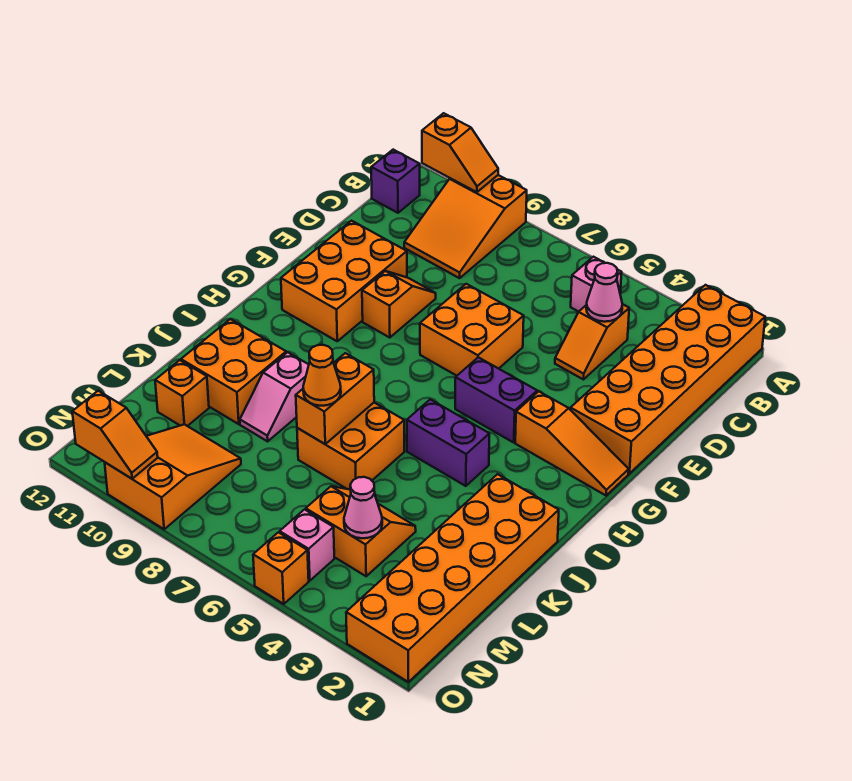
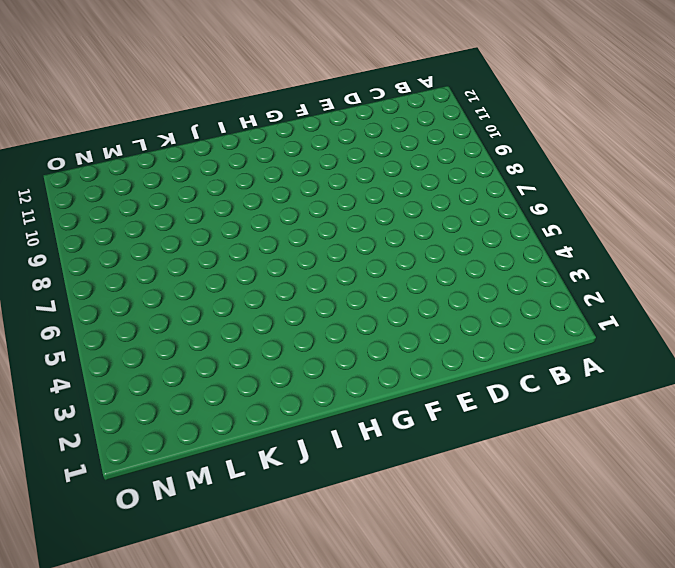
none -> orange 2x6 brick [570,285,765,473]
none -> orange 2x3 slope [404,175,527,278]
none -> pink 1x1 brick [571,257,622,312]

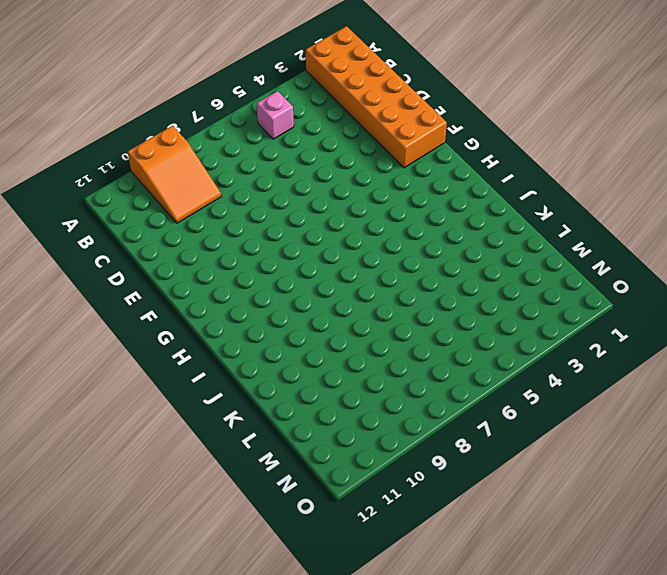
none -> purple 1x1 brick [371,150,420,213]
none -> orange 1x2 slope [555,304,629,379]
none -> orange 2x2 brick [420,284,524,376]

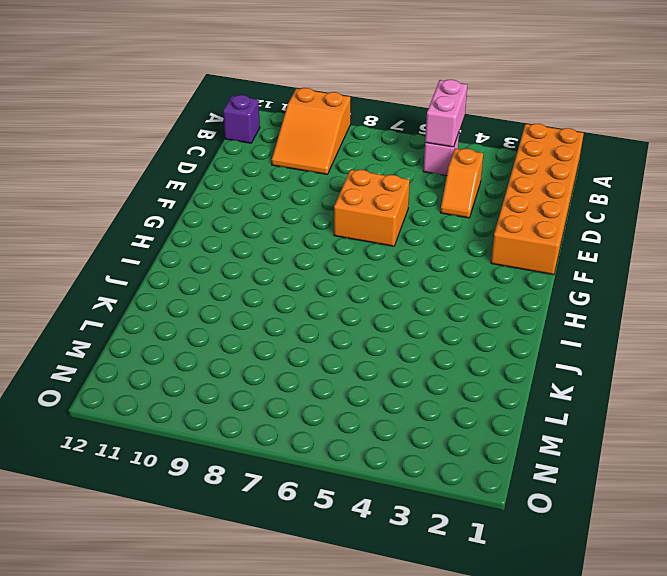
pink 1x2 brick [425,80,467,147] -> none
none -> orange 1x2 slope [362,271,436,338]
none -> orange 2x3 brick [281,221,407,341]
none -> orange 1x3 slope [515,391,629,495]

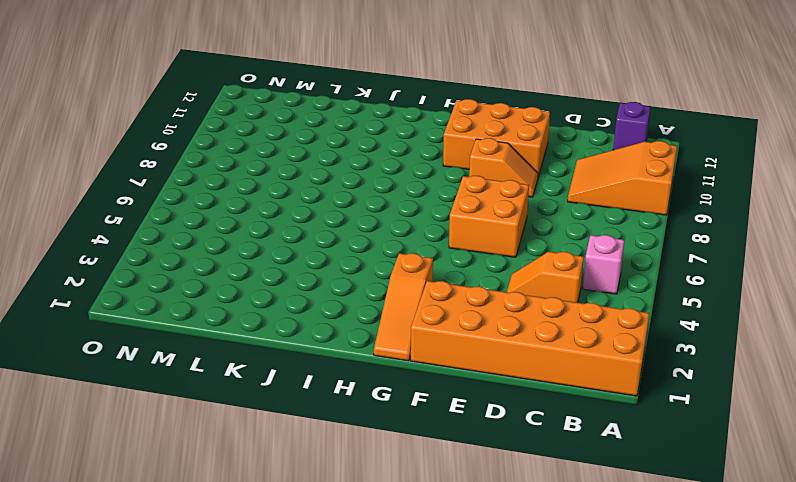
none -> purple 1x2 brick [455,357,537,442]
none -> purple 1x2 brick [407,399,489,486]
none -> orange 2x6 brick [346,474,559,682]

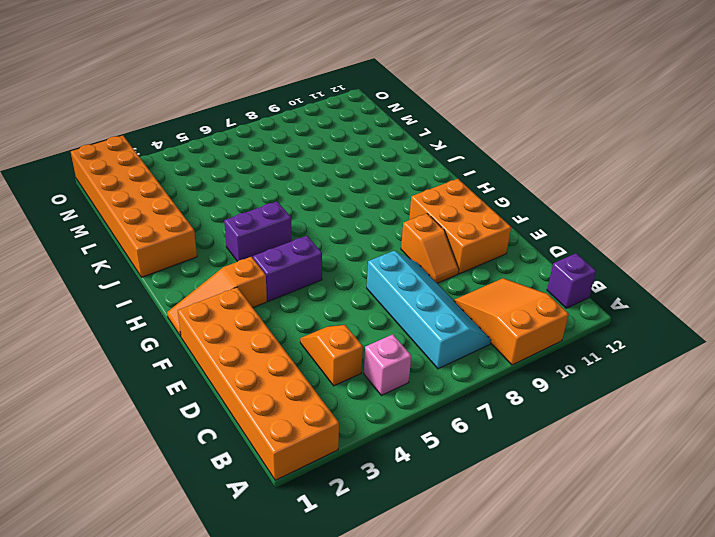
cyan 2x4 slope [367,251,491,369] -> orange 2x2 brick [420,284,524,376]
none -> orange 2x2 brick [297,403,404,490]
none -> pink 1x2 slope [240,352,309,441]
none -> orange 2x2 brick [181,319,286,424]

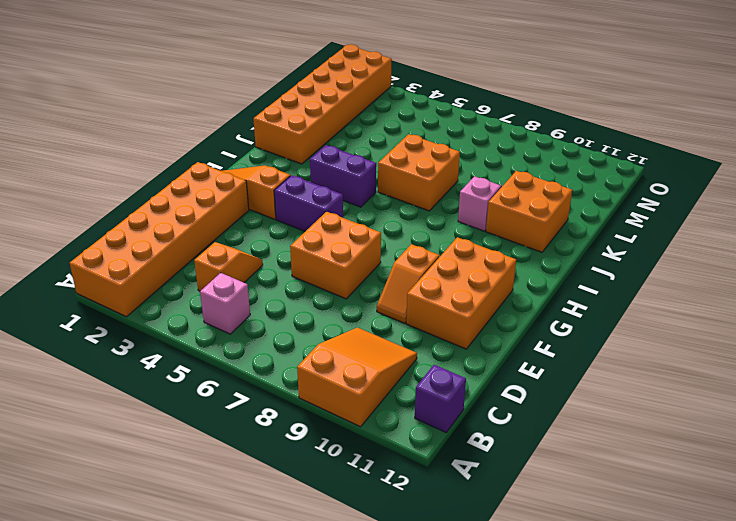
none -> orange 2x2 slope [306,486,416,576]
none -> orange 1x1 brick [155,360,209,426]
none -> orange 2x3 slope [105,424,241,529]

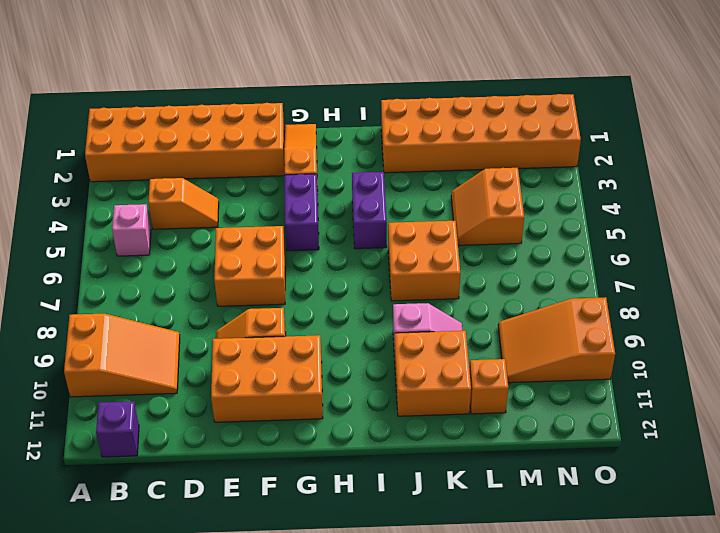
none -> pink 1x1 brick [280,510,334,581]
none -> orange 1x1 brick [253,532,309,604]
none -> orange 1x2 slope [422,113,498,192]

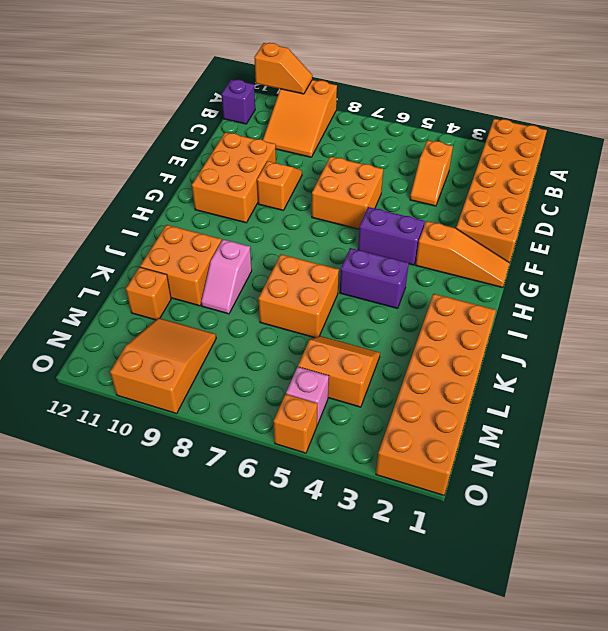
none -> pink 1x1 brick [571,257,622,312]
none -> pink 1x1 cone [586,263,622,322]
none -> orange 1x2 brick [296,353,374,444]

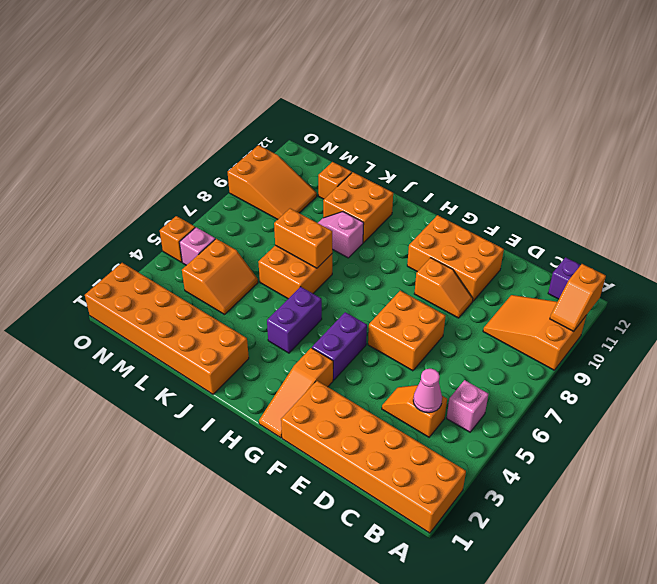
none -> pink 1x1 cone [344,477,382,538]
none -> orange 1x2 slope [72,391,158,479]
none -> orange 1x1 cone [303,345,341,406]

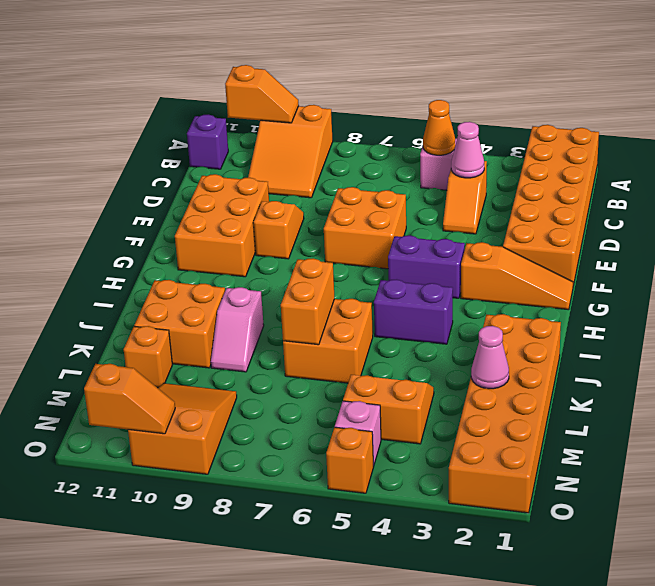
orange 1x1 cone [423,100,455,155] -> orange 1x1 cone moved to [303,345,341,406]
pink 1x1 cone [471,326,509,389] -> pink 1x1 cone moved to [344,477,382,538]

